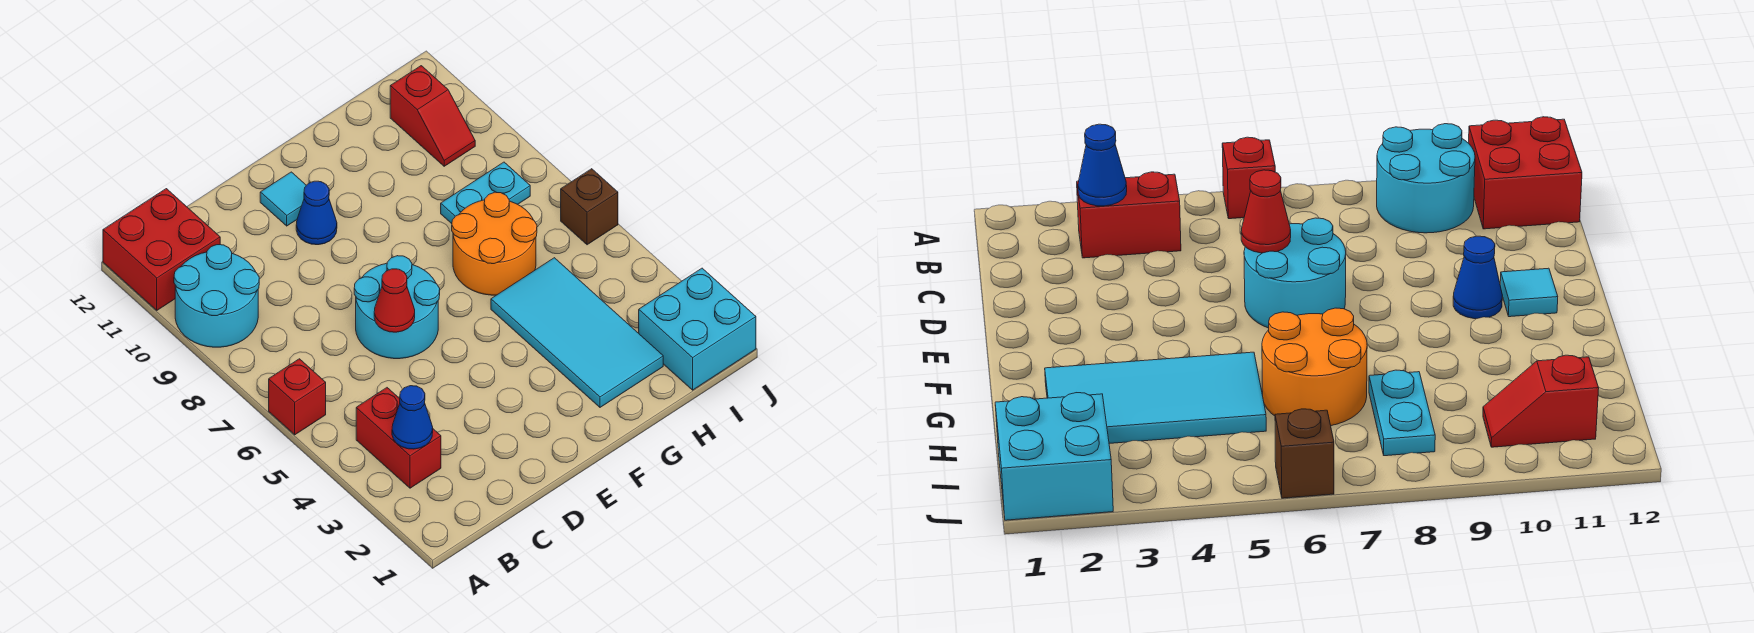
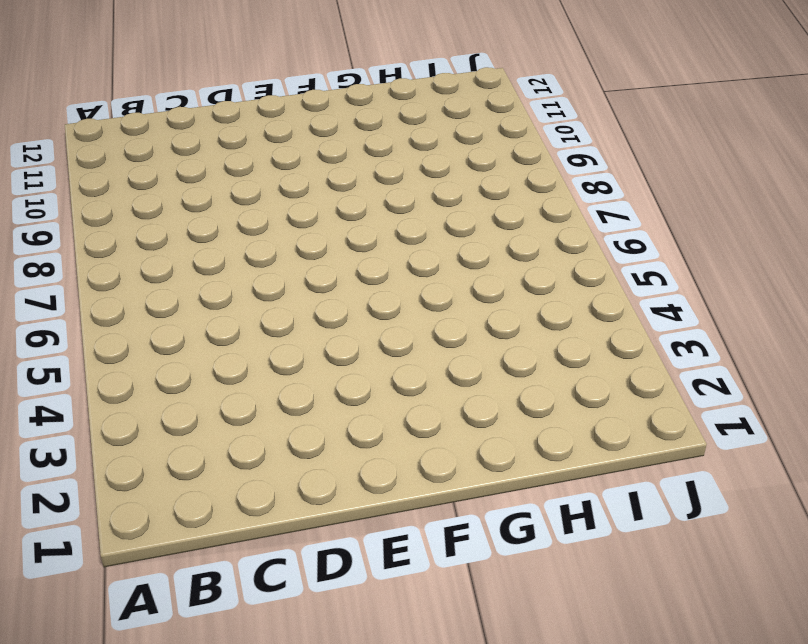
none -> red 1x1 brick [269,359,326,435]
none -> cyan 2x2 round brick [174,245,259,347]
none -> red 2x2 brick [103,189,220,310]

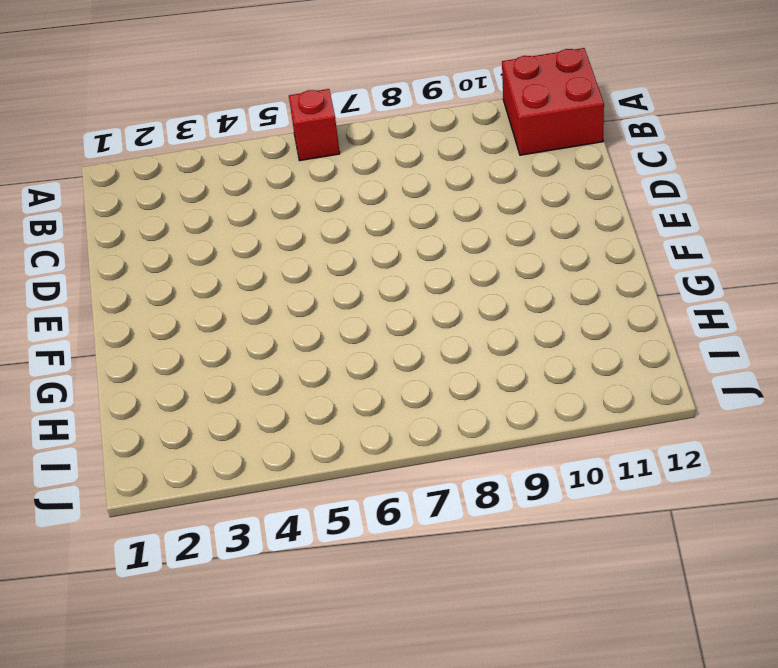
none -> cyan 2x2 round brick [174,245,259,347]
none -> red 1x2 brick [356,388,441,488]
none -> cyan 2x2 round brick [354,256,440,359]

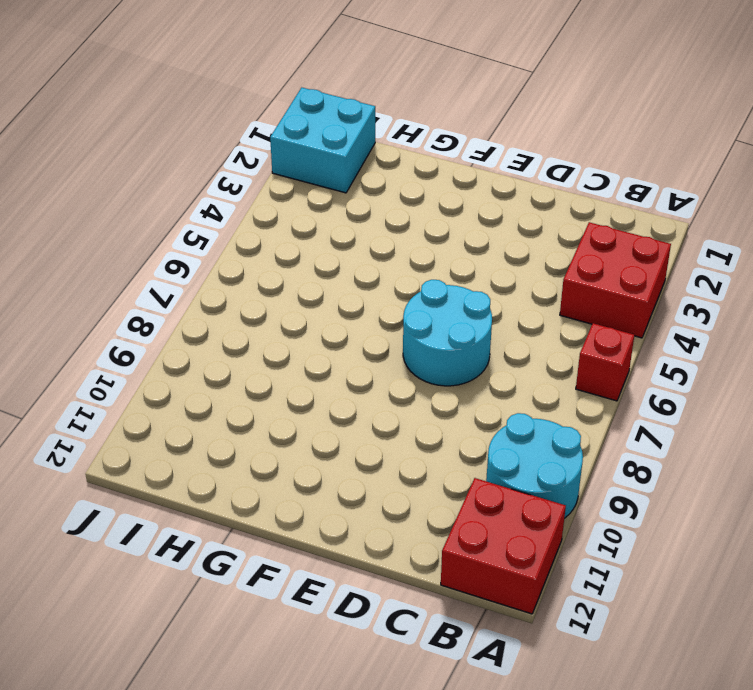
red 2x2 brick [560,222,671,338] -> red 1x2 brick [356,388,441,488]
none -> blue 1x1 cone [296,181,337,245]
none -> cyan 1x1 tile [260,172,306,226]
none -> cyan 2x4 tile [491,258,663,407]

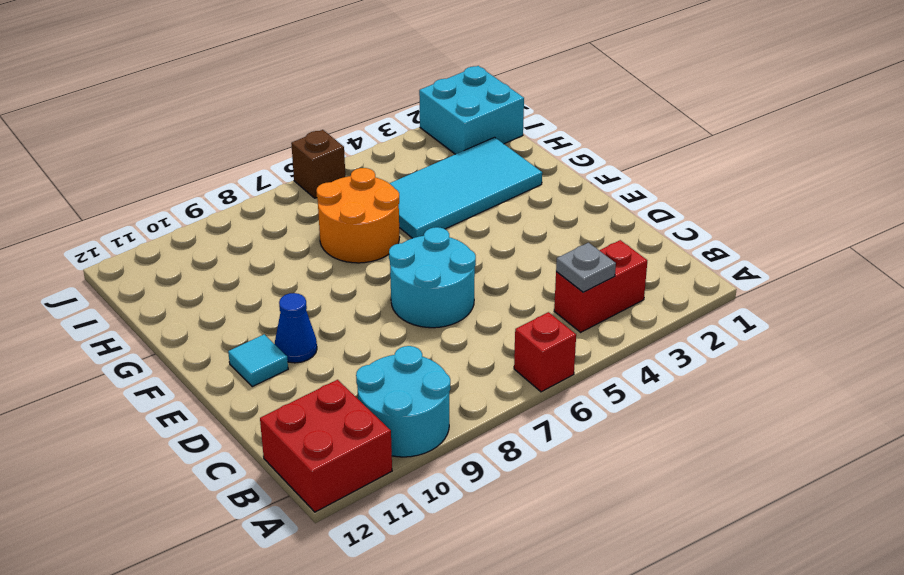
grey 1x1 plate [556,243,616,292] -> none
none -> cyan 1x2 plate [441,162,530,224]
none -> red 1x2 slope [390,66,475,166]
none -> blue 1x1 cone [392,386,433,449]

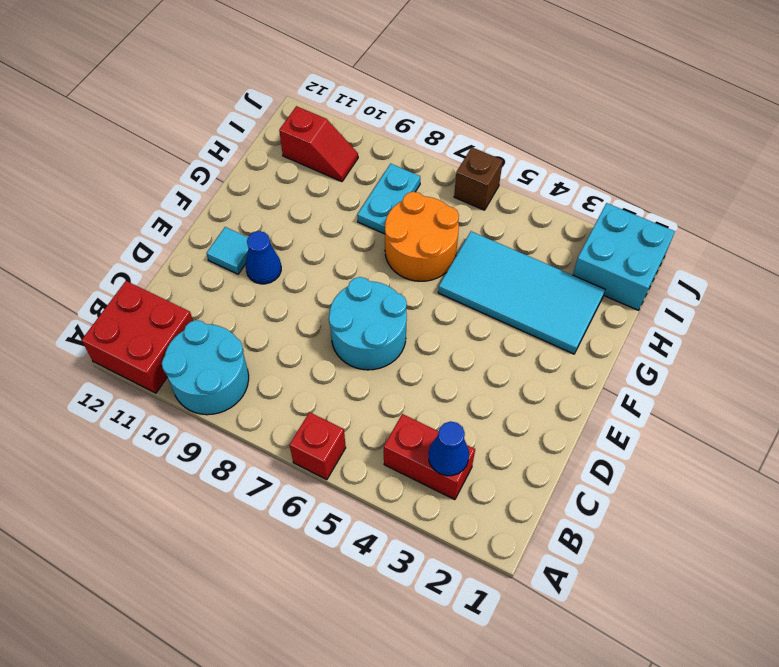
none -> red 1x1 cone [374,269,415,332]

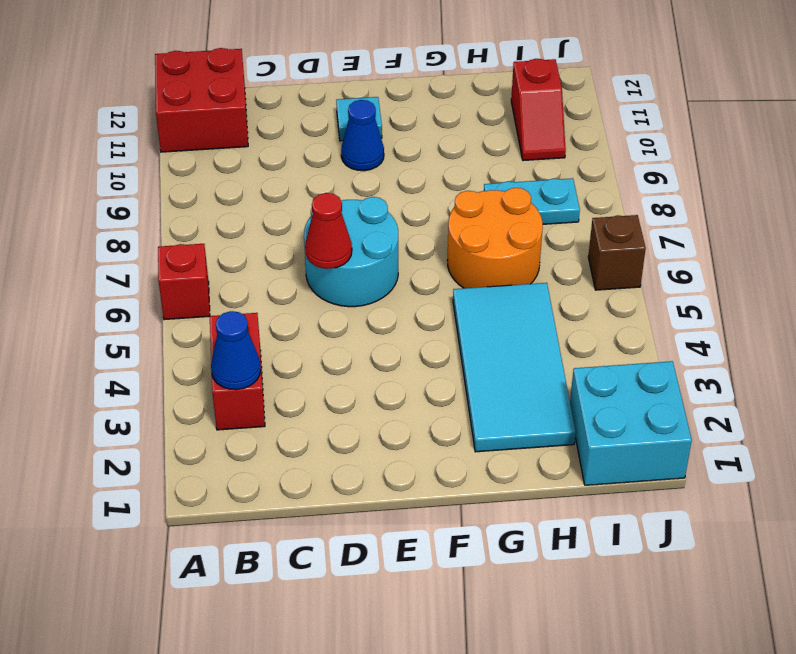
none -> cyan 2x2 round brick [174,245,259,347]

